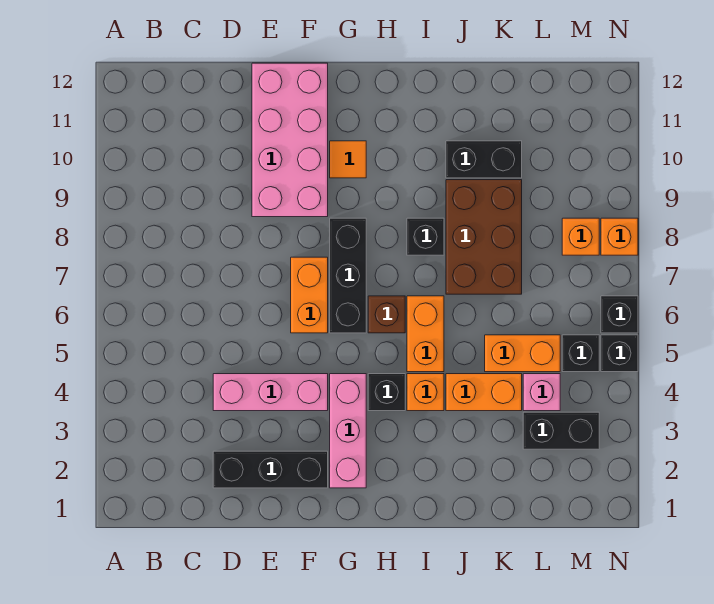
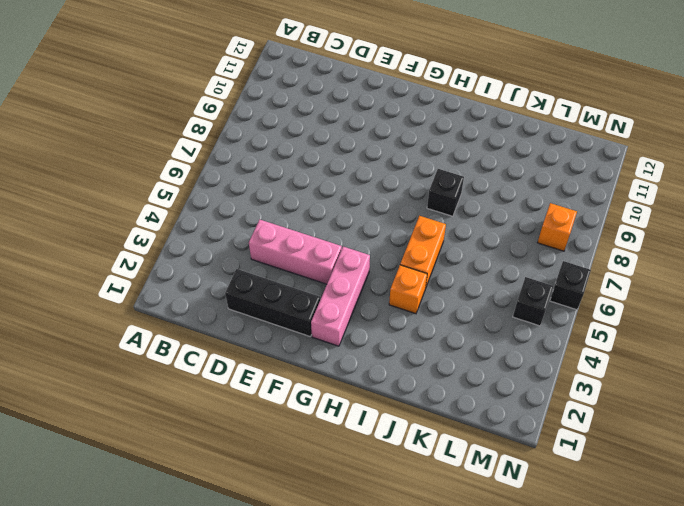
none -> pink 2x4 brick [252,63,328,217]
none -> orange 1x2 brick [291,257,328,333]
none -> black 1x3 brick [330,218,366,333]

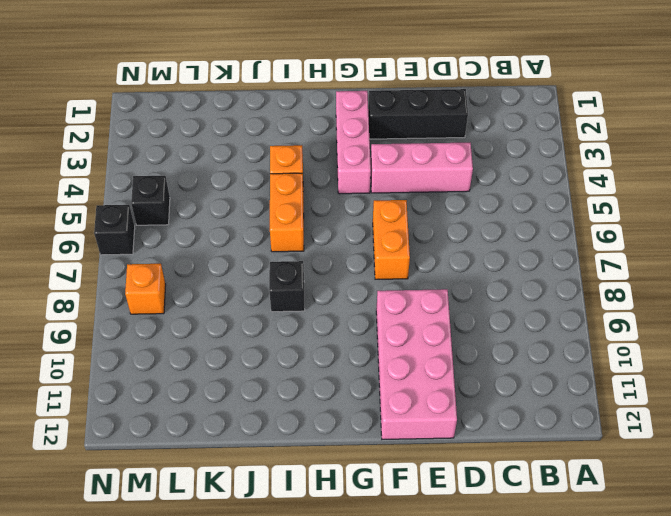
none -> black 1x3 brick [330,218,366,333]
none -> orange 1x1 tile [330,141,366,178]
none -> black 1x1 brick [368,374,405,411]

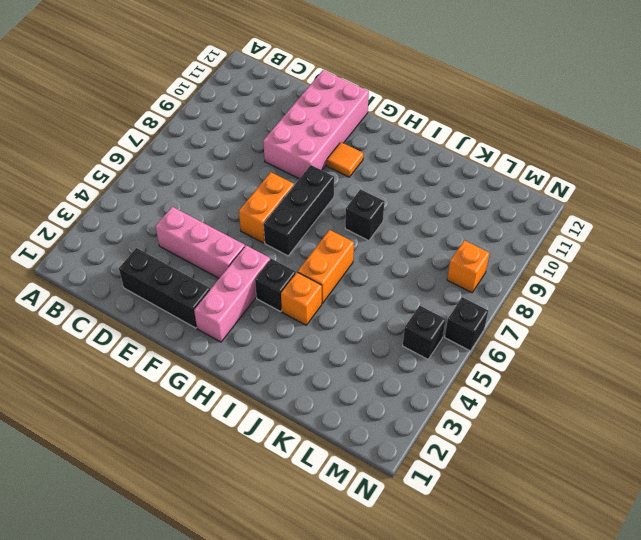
none -> brown 1x1 brick [368,296,405,333]
none -> orange 1x2 brick [446,374,522,411]
none -> brown 2x3 brick [446,180,522,294]

